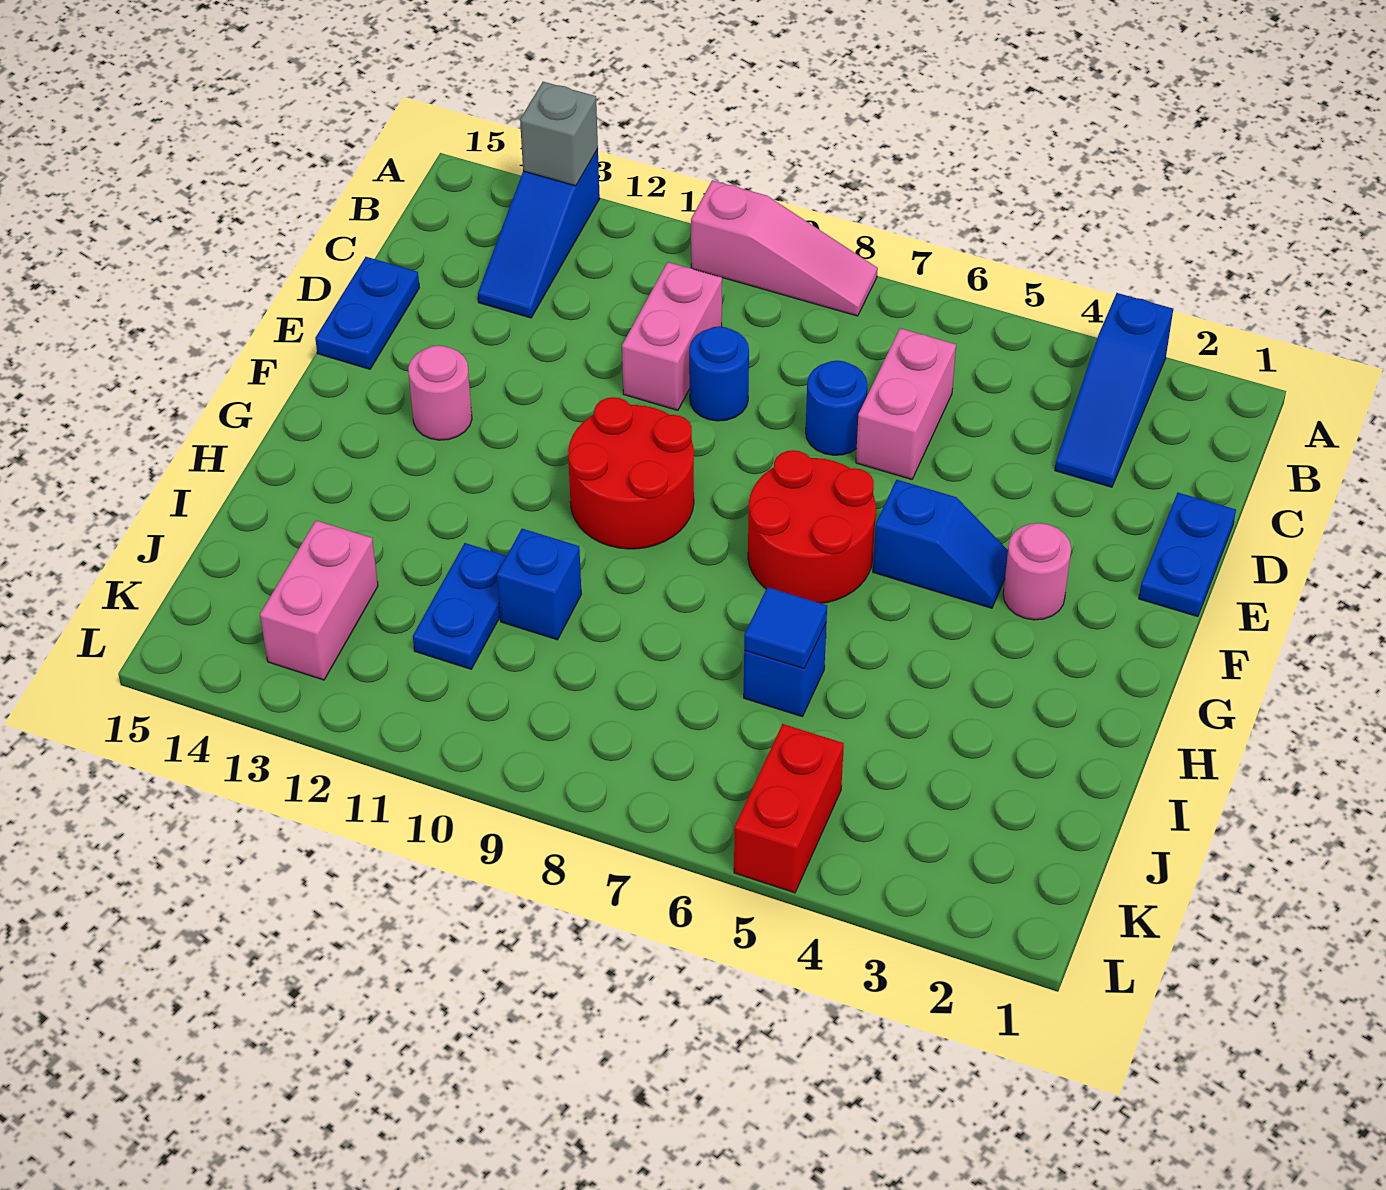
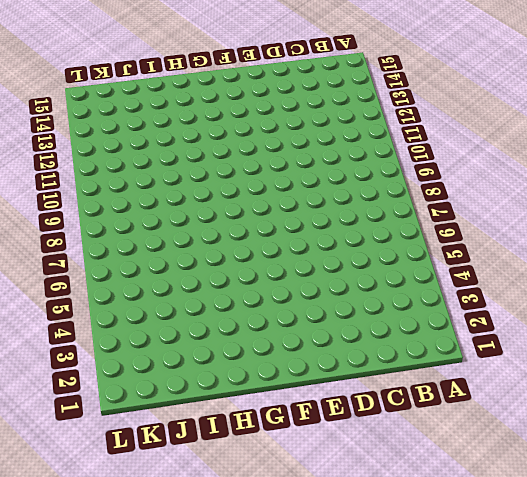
none -> blue 1x3 slope [1055,293,1173,487]
none -> pink 1x3 slope [691,180,878,316]
none -> blue 1x3 slope [478,149,600,318]

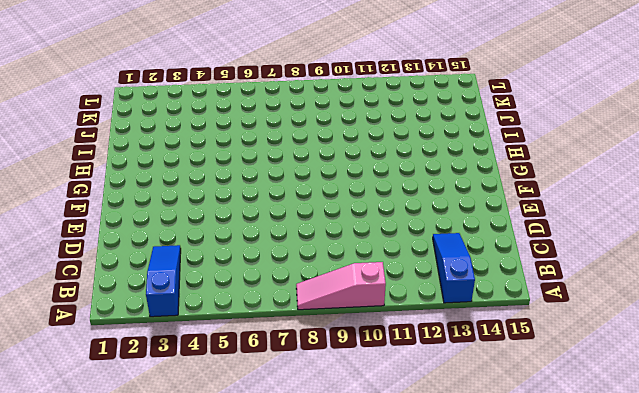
none -> pink 1x2 brick [856,328,956,479]
none -> pink 1x2 brick [622,262,722,410]
none -> blue 1x2 plate [1139,493,1236,617]

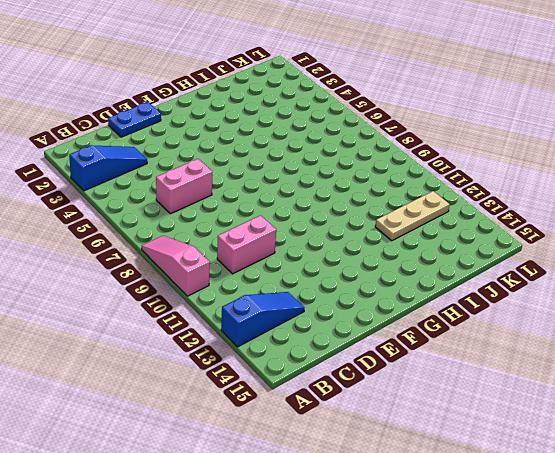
tan 1x3 plate [375,191,450,241] -> none
none -> blue 1x1 round brick [806,361,867,455]
none -> blue 1x1 round brick [689,326,749,421]
none -> blue 1x2 plate [315,257,419,369]

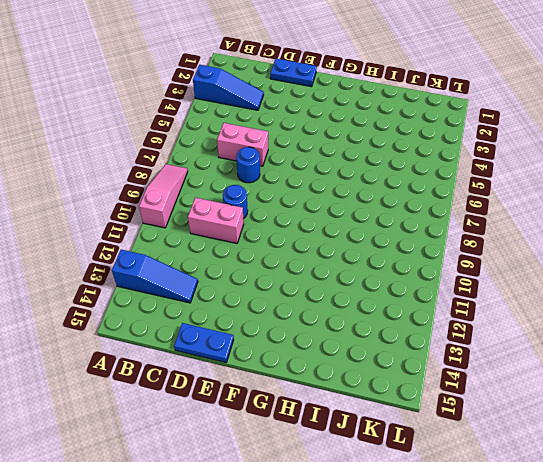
none -> pink 1x1 round brick [1003,523,1071,620]
none -> blue 1x2 slope [873,480,1008,608]
none -> red 2x2 round brick [748,450,876,603]

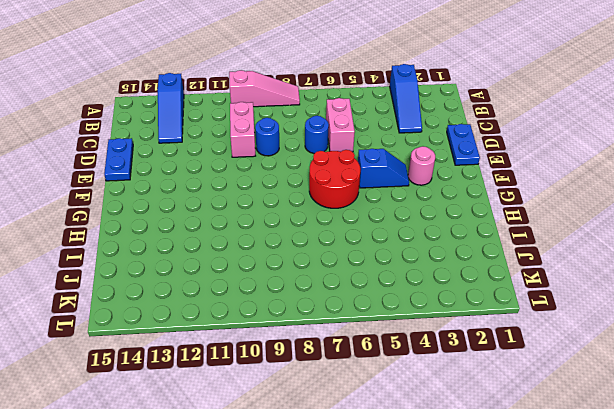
none -> red 2x2 round brick [568,397,694,549]
none -> pink 1x1 round brick [408,345,472,440]
none -> blue 1x1 brick [744,622,827,717]

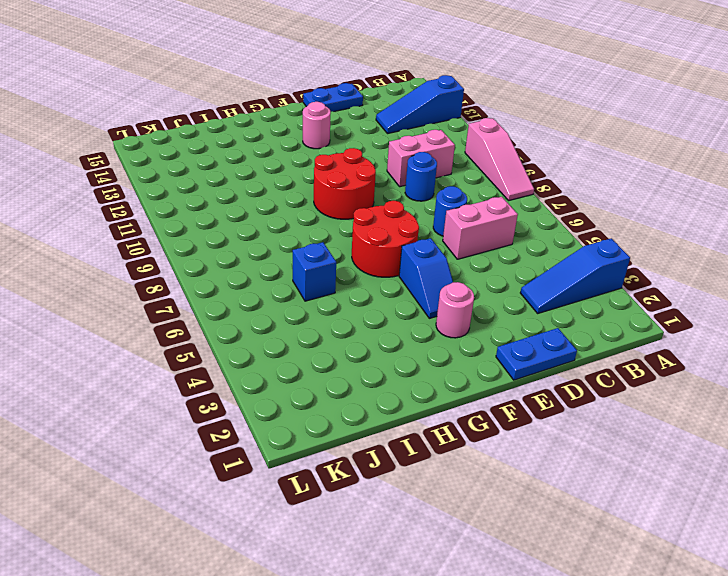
none -> blue 1x1 brick [497,529,582,640]
none -> blue 1x2 plate [413,543,506,669]
none -> pink 1x2 brick [260,521,378,680]

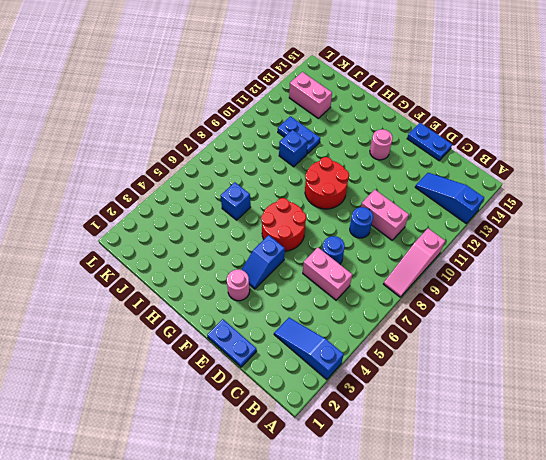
none -> red 1x2 brick [734,724,844,893]
none -> grey 1x1 brick [520,82,598,186]
none -> blue 1x1 tile [744,587,827,669]

